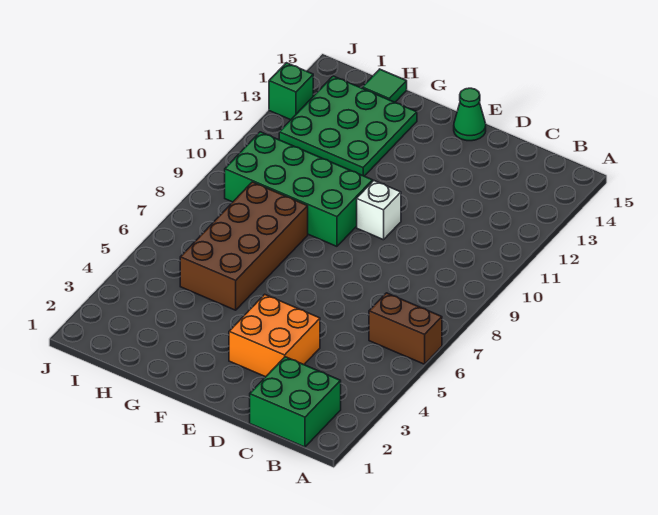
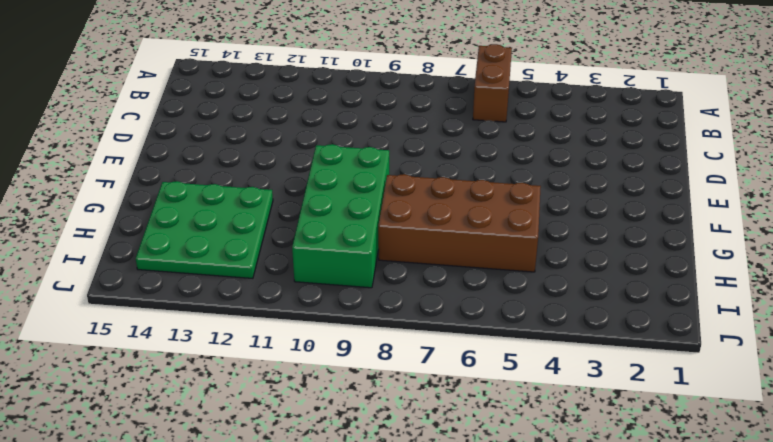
none -> green 2x2 brick [250,357,341,447]
none -> orange 2x2 brick [229,294,320,377]

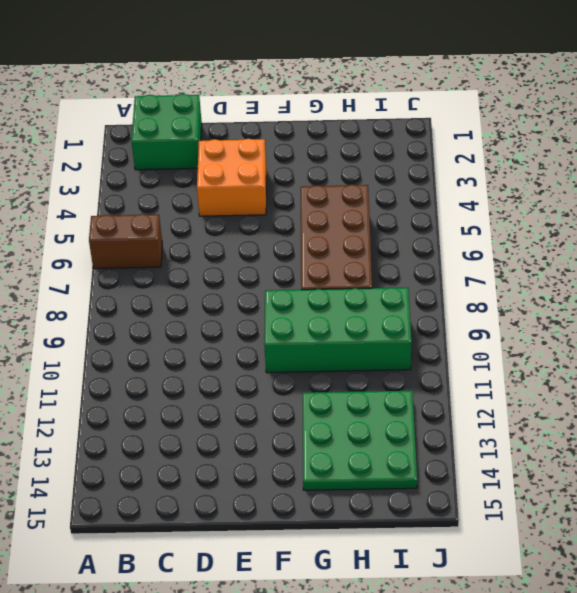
none -> white 1x1 brick [357,181,401,240]
none -> green 1x1 cone [454,88,486,141]

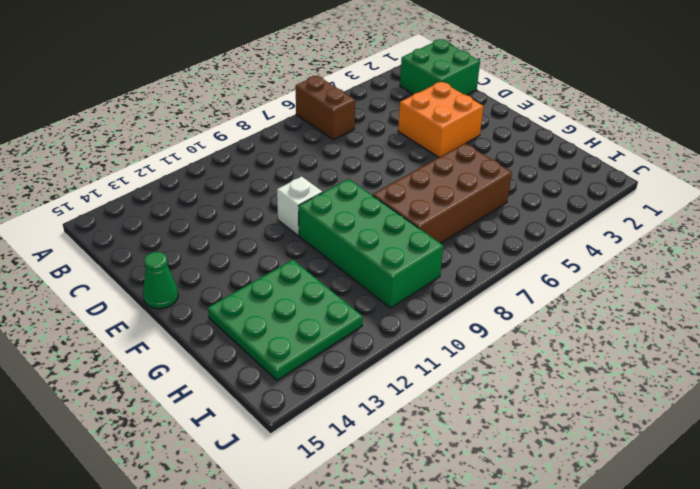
none -> green 1x1 tile [362,69,407,102]
none -> green 1x1 brick [269,63,313,120]

